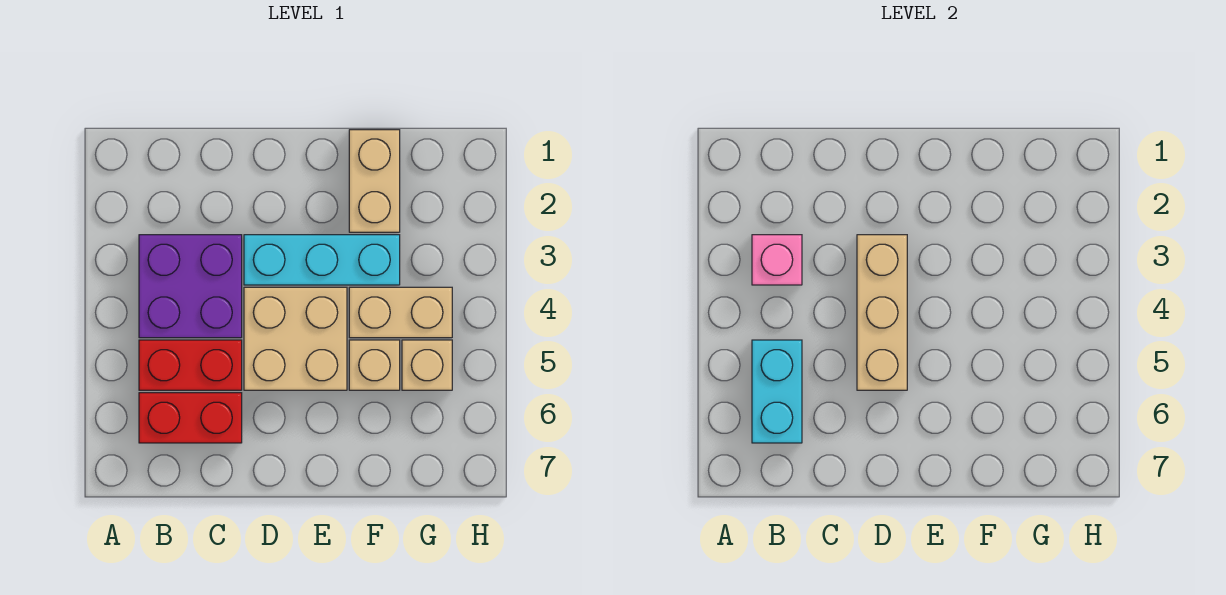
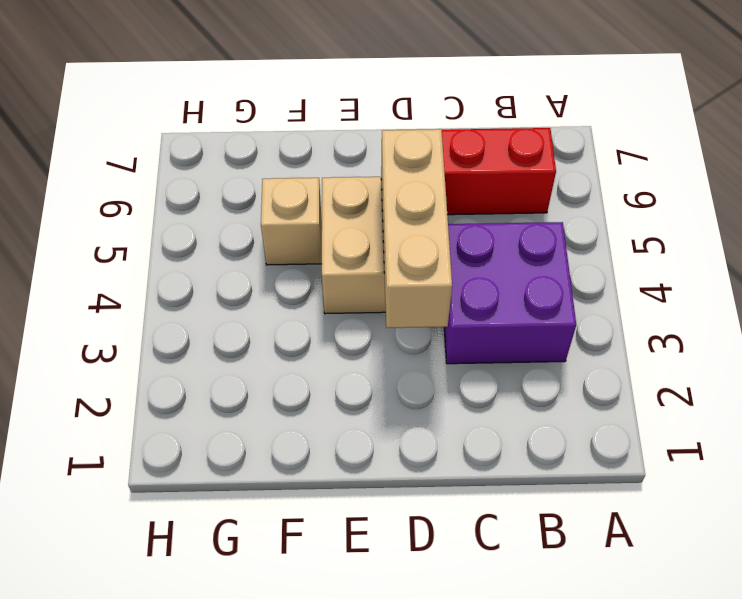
none -> red 1x2 brick [139,340,242,390]
none -> cyan 1x3 brick [244,235,400,285]
none -> tan 1x2 brick [349,130,400,232]

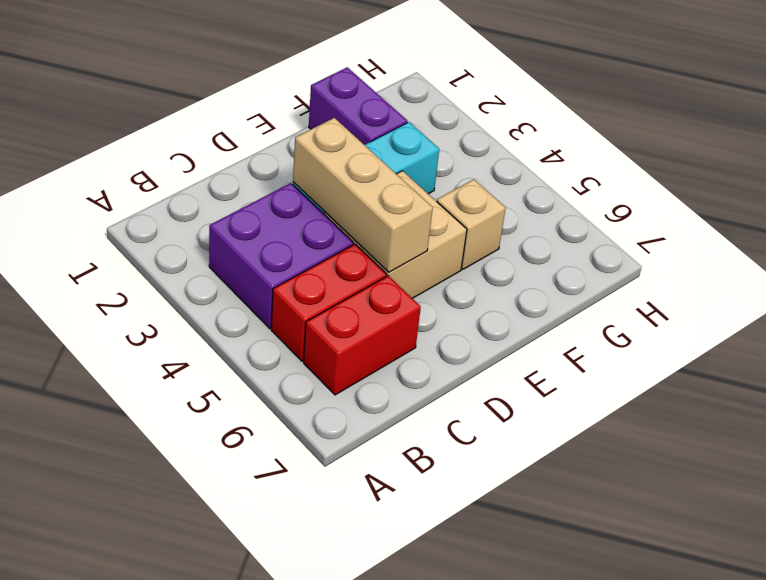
purple 1x2 brick [309,67,407,145] -> tan 1x2 brick [349,130,400,232]
none -> tan 1x2 brick [349,287,452,338]
none -> tan 1x1 brick [402,340,452,390]
none -> pink 1x1 brick [752,235,802,285]

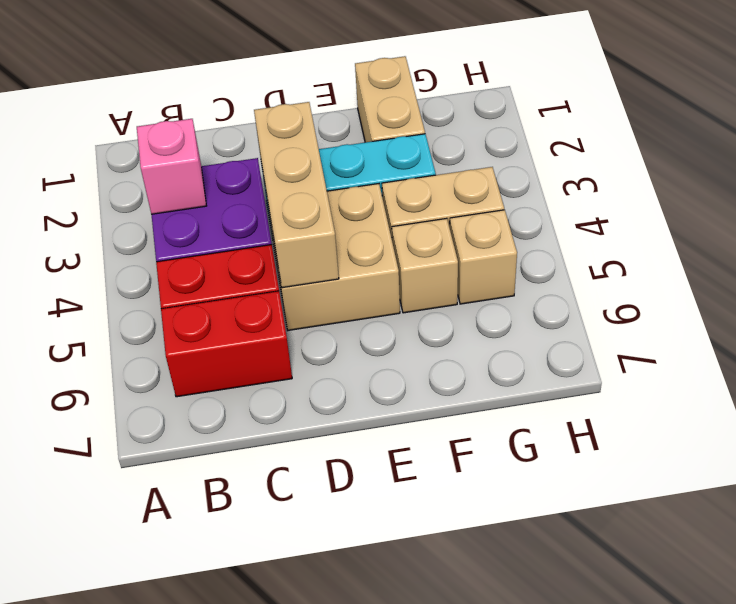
none -> cyan 1x2 brick [752,340,802,443]

